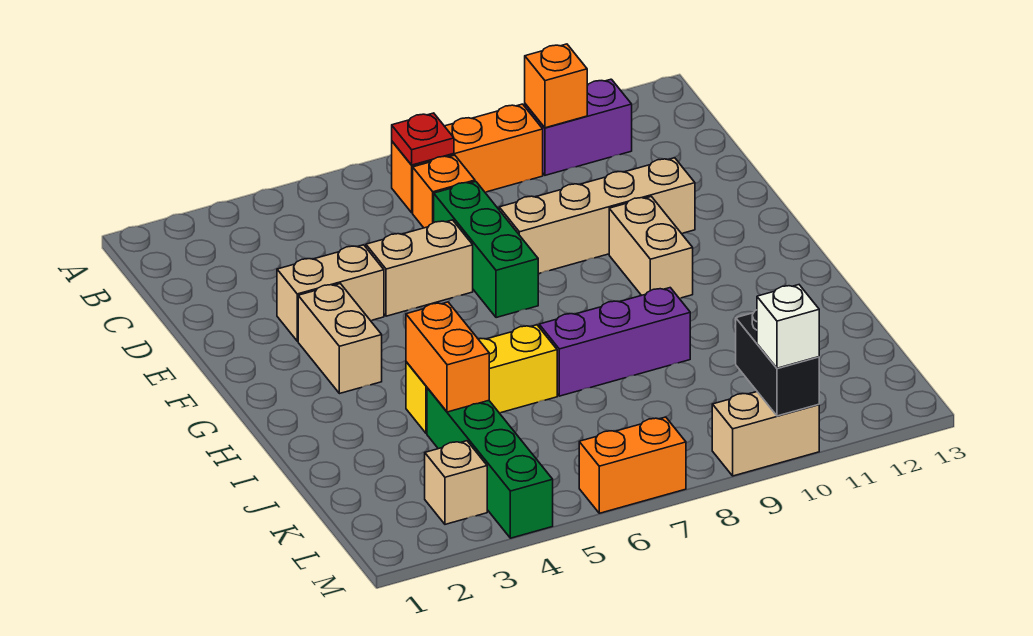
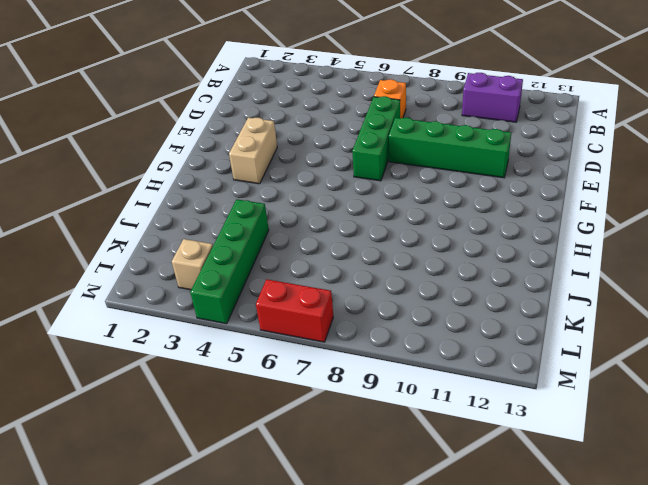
green 1x4 brick [389,118,511,178] -> tan 1x4 brick [499,158,695,274]
red 1x2 brick [256,279,333,342] -> orange 1x2 brick [579,417,686,513]
none -> orange 1x3 brick [392,104,543,213]
none -> tan 1x2 brick [277,245,384,341]
none -> tan 1x2 brick [366,220,473,316]

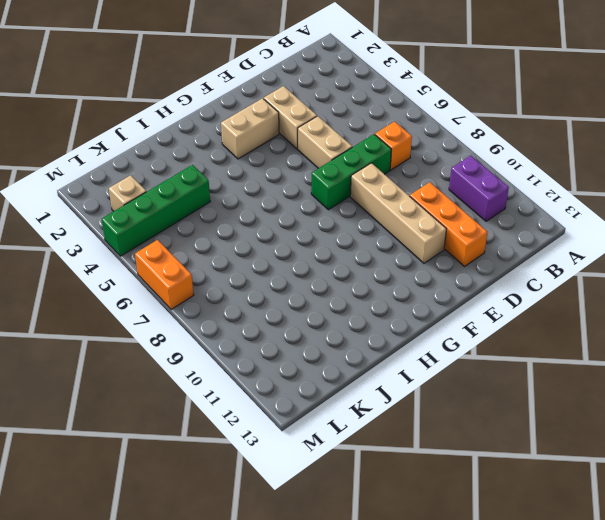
orange 1x3 brick [410,182,487,266] -> orange 1x3 brick moved to [392,104,543,213]
none -> tan 1x2 brick [609,196,693,298]
none -> yellow 1x3 brick [406,325,557,433]
none -> purple 1x3 brick [539,288,690,396]

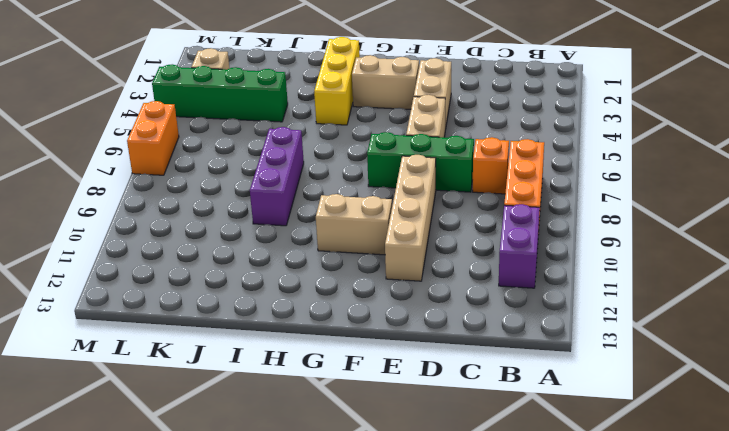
yellow 1x3 brick [314,37,360,125] -> yellow 1x3 brick moved to [406,325,557,433]
none -> tan 1x2 brick [712,392,819,476]
none -> red 1x1 plate [392,113,454,165]
none -> orange 1x1 brick [525,44,587,128]

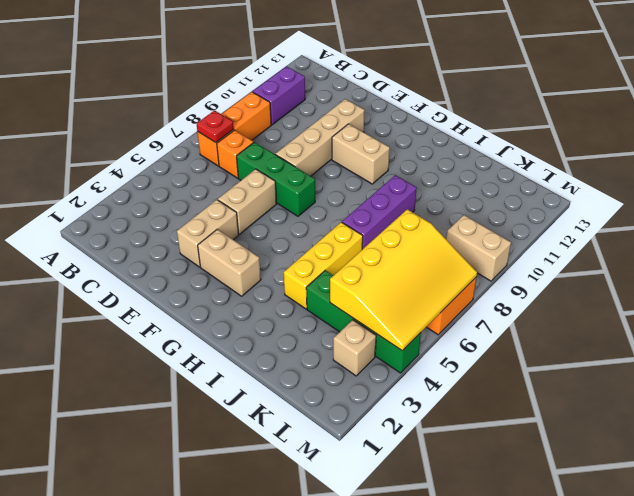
yellow 3x4 slope [330,209,477,351] -> none
tan 1x2 brick [446,215,511,281] -> tan 1x2 brick turned to [712,392,819,476]
none -> orange 1x1 brick [525,44,587,128]
none -> orange 1x2 brick [406,302,489,412]
none -> black 1x2 brick [736,310,819,416]

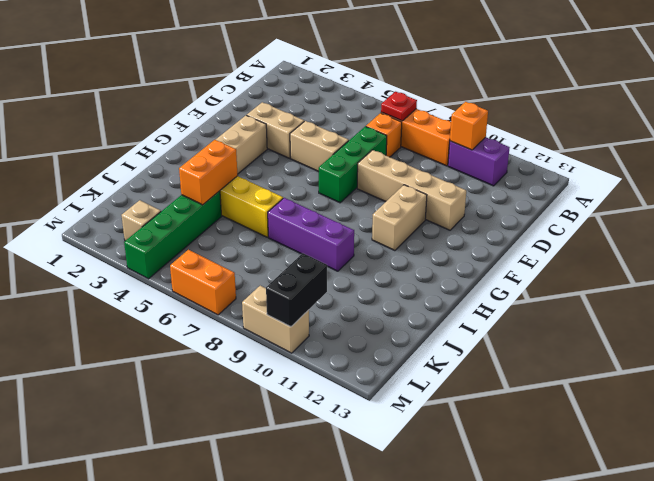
none -> white 1x1 brick [757,285,819,368]

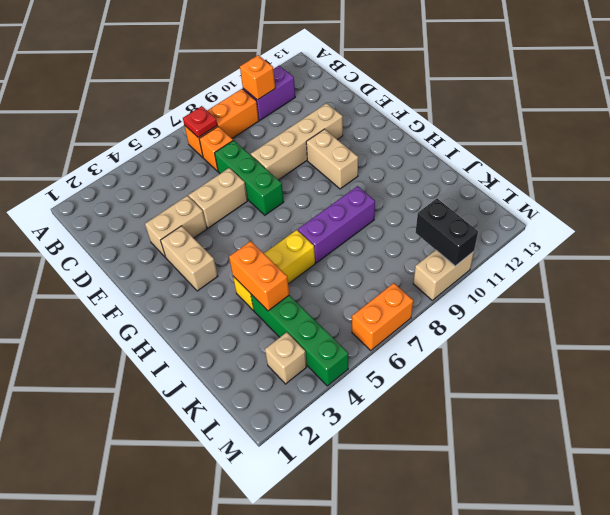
none -> white 1x1 brick [757,285,819,368]

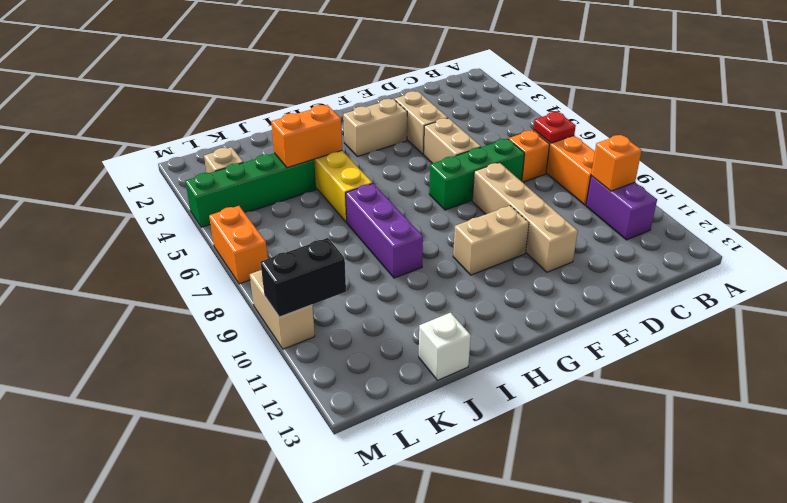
white 1x1 brick [419,313,471,380] -> white 1x1 brick moved to [757,285,819,368]

